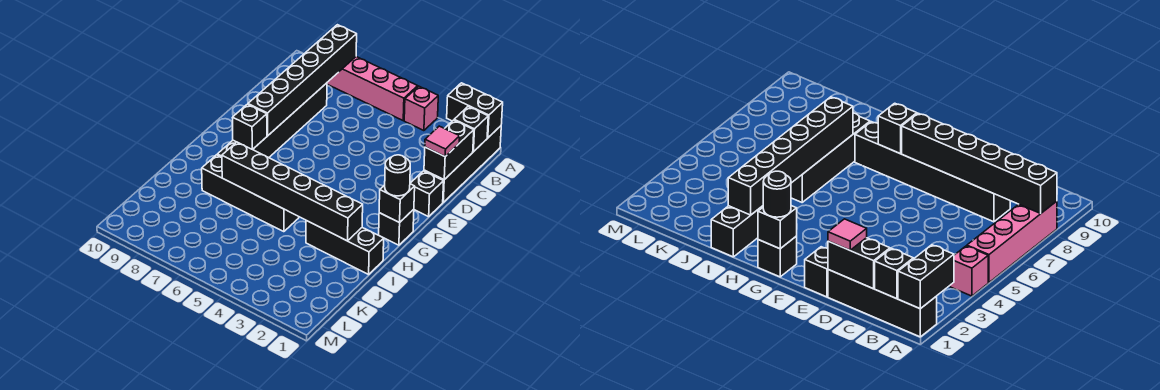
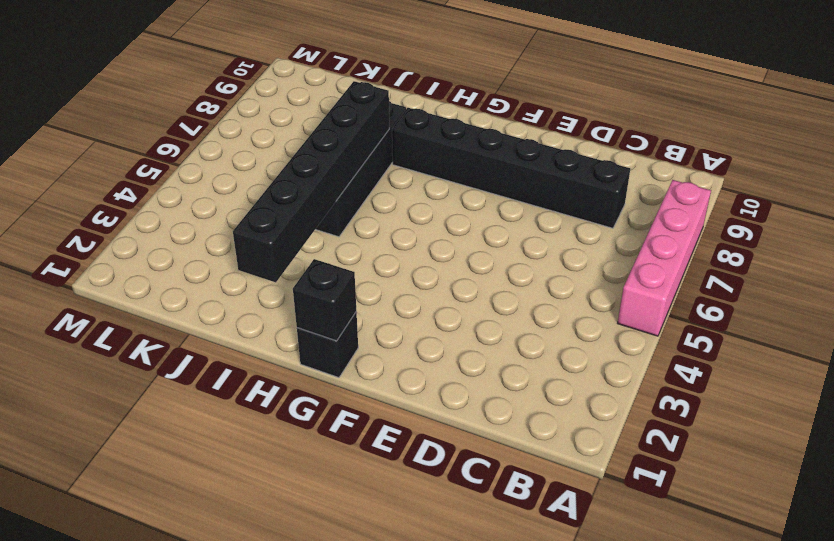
none -> black 1x4 brick [424,126,501,202]
none -> pink 1x1 brick [404,86,438,131]
none -> black 1x1 brick [410,171,444,217]

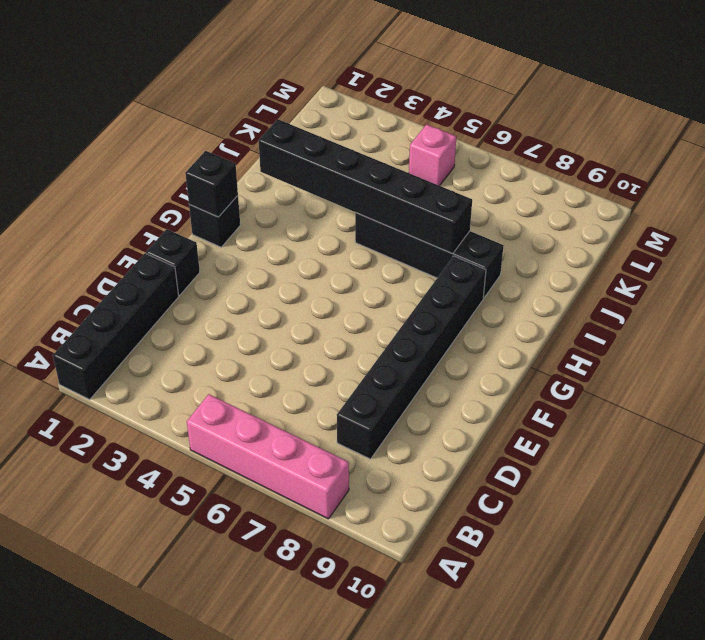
pink 1x1 brick [409,124,456,186] -> pink 1x1 brick moved to [404,86,438,131]
none -> black 1x3 brick [306,221,384,274]
none -> black 1x2 brick [447,83,503,138]
none -> black 1x6 brick [248,25,357,136]

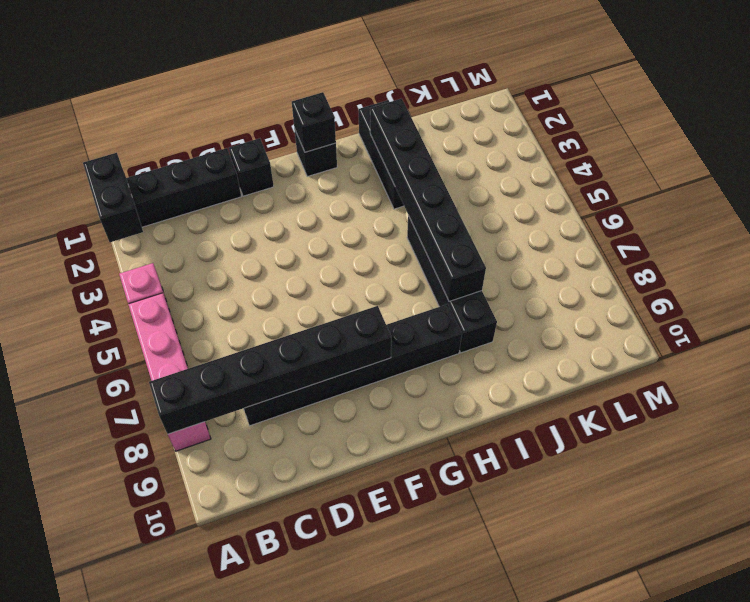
none -> black 1x1 brick [454,106,488,152]
none -> black 1x2 brick [424,120,474,180]
none -> black 1x1 brick [232,104,267,149]

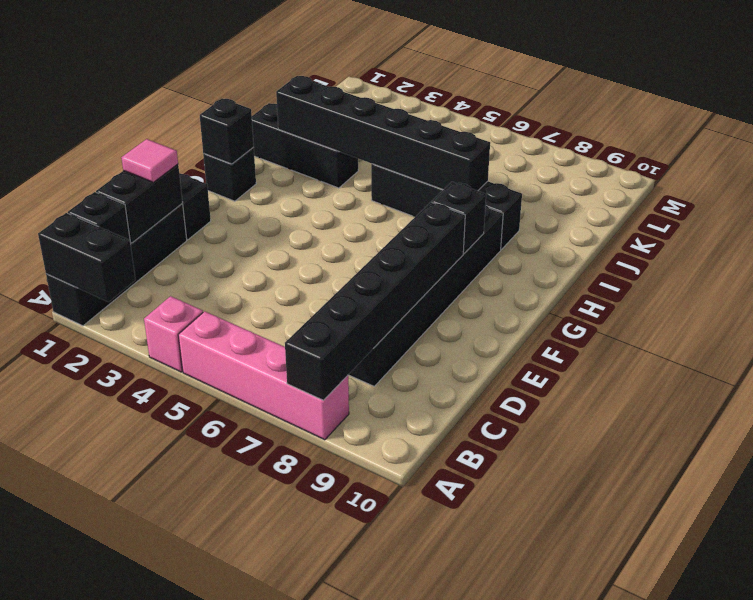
none -> black 1x1 round brick [385,155,410,196]

